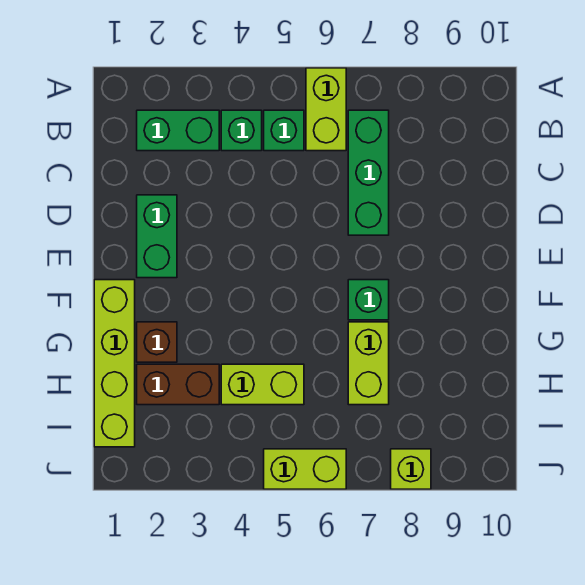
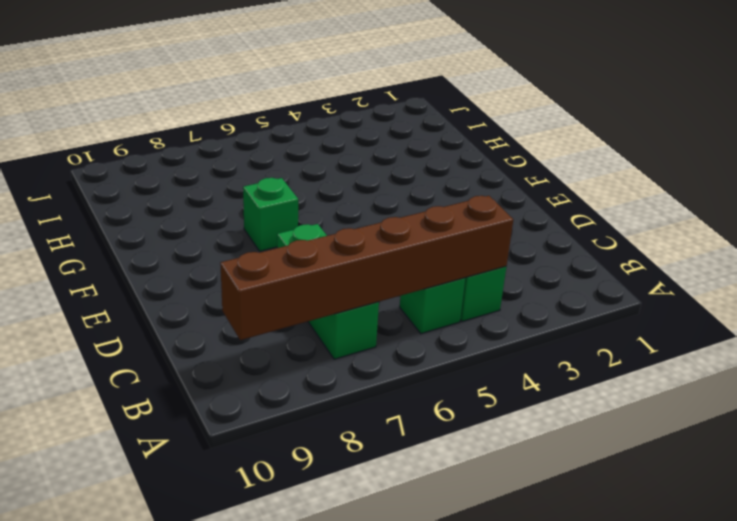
brown 1x6 brick [220,196,513,340] -> none
none -> lime 1x2 brick [306,68,346,151]
none -> green 1x2 brick [137,110,219,151]
none -> green 1x2 brick [137,195,177,278]

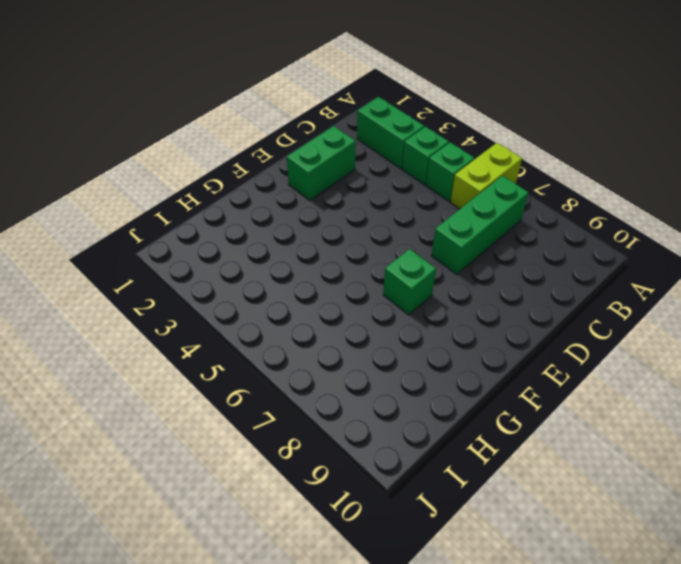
none -> lime 1x4 brick [94,280,135,447]
none -> brown 1x1 brick [137,322,177,362]
none -> lime 1x2 brick [348,322,389,405]

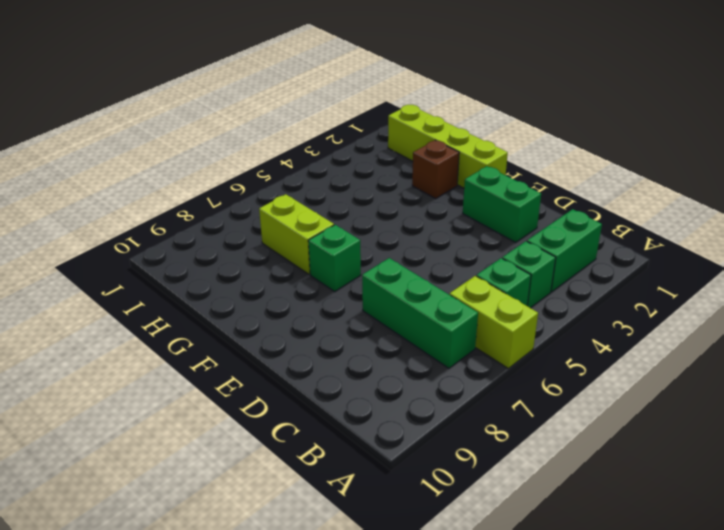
none -> brown 1x2 brick [137,364,219,405]
none -> lime 1x2 brick [221,364,304,405]
none -> lime 1x2 brick [264,449,346,489]

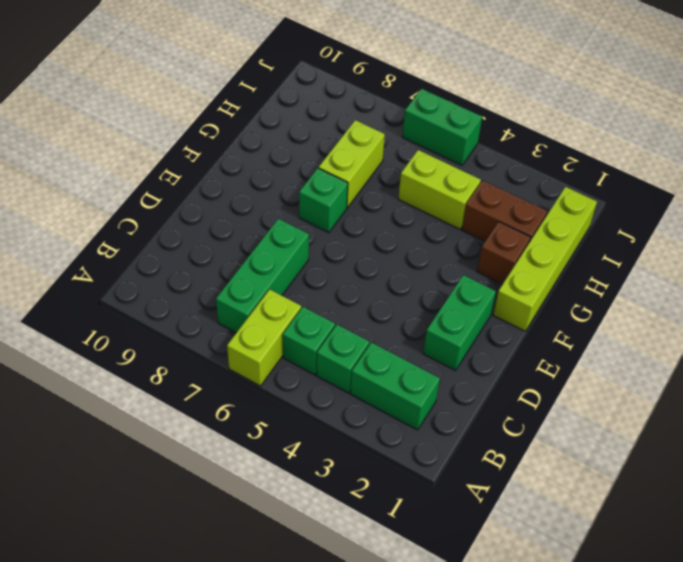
green 1x2 brick [402,89,482,165] -> lime 1x2 brick [264,449,346,489]
none -> lime 1x1 brick [391,449,431,489]

